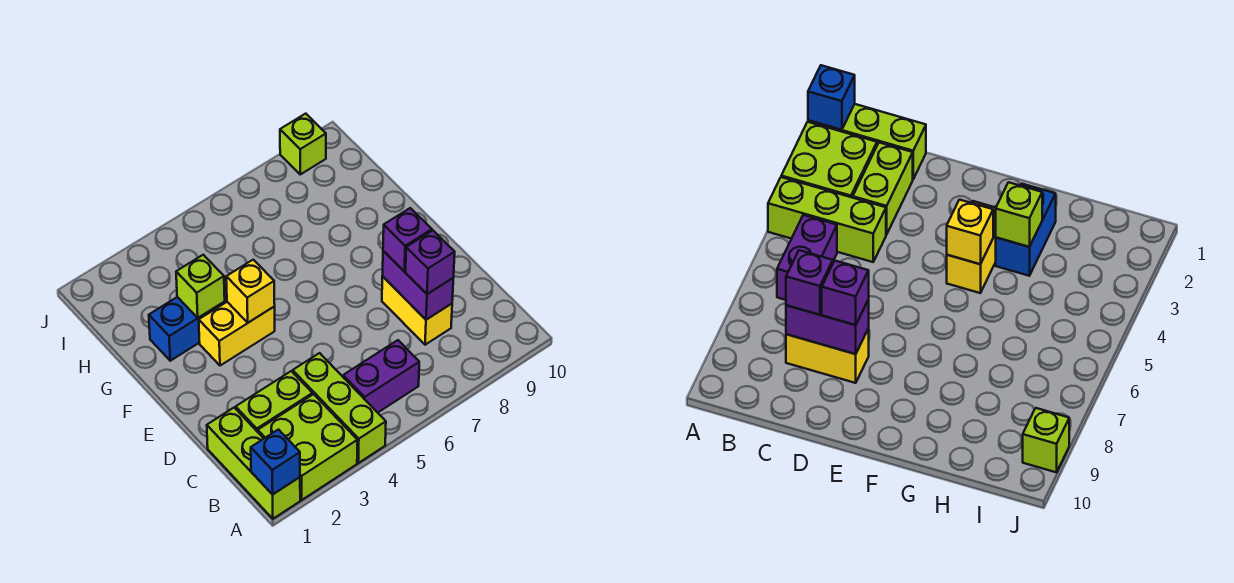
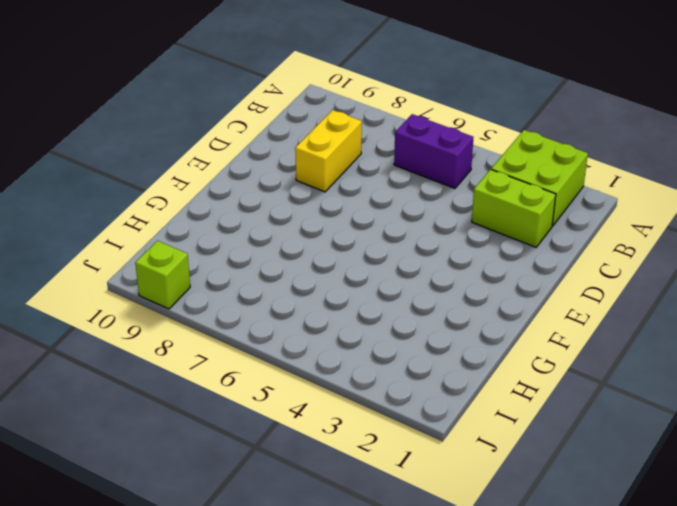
none -> lime 1x3 brick [207,408,300,519]
none -> lime 1x3 brick [293,353,386,463]
none -> yellow 1x2 brick [199,302,275,366]

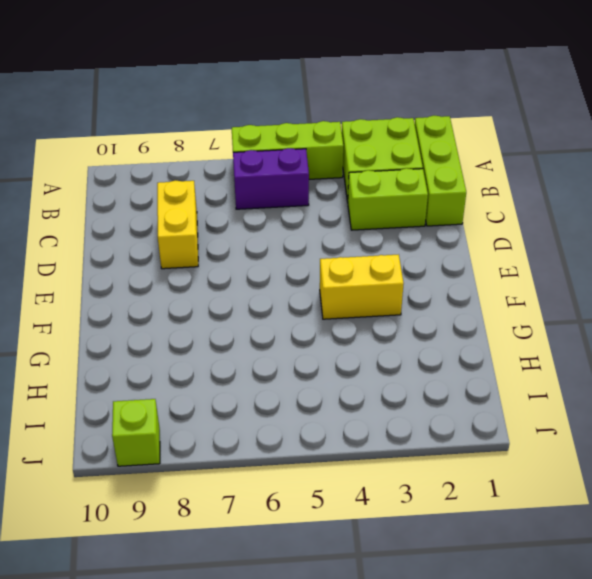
lime 1x3 brick [232,121,343,179] -> lime 1x3 brick turned to [293,353,386,463]
none -> blue 1x2 brick [149,297,225,361]
none -> blue 1x1 brick [251,430,300,495]
none -> purple 1x2 brick [382,251,453,320]

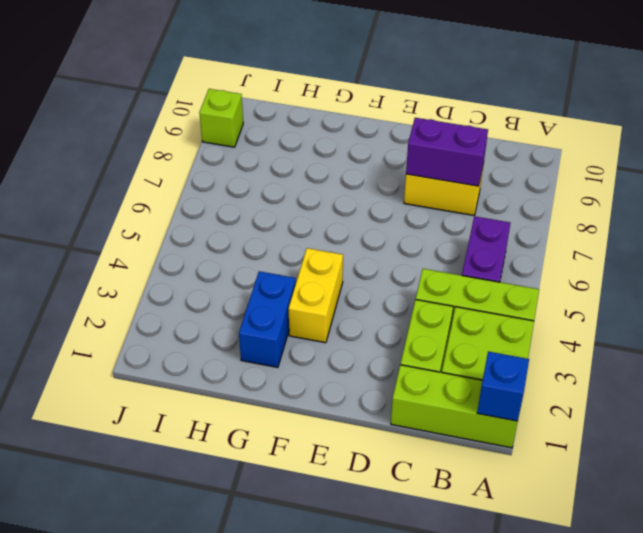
none -> yellow 1x1 brick [226,260,275,323]
none -> lime 1x1 brick [176,255,225,318]
none -> purple 1x1 brick [406,230,455,294]

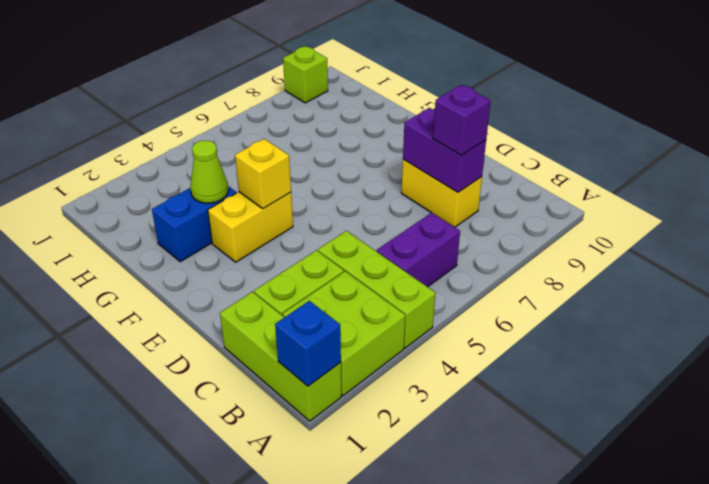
lime 1x1 cone [190,141,228,203] -> lime 1x1 brick [176,255,225,318]
none -> purple 1x1 brick [383,208,432,271]

